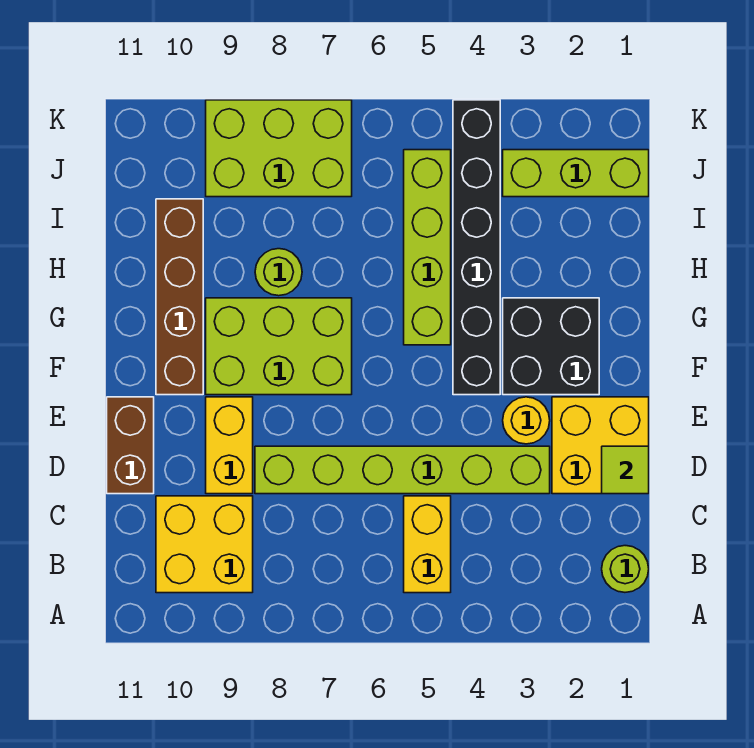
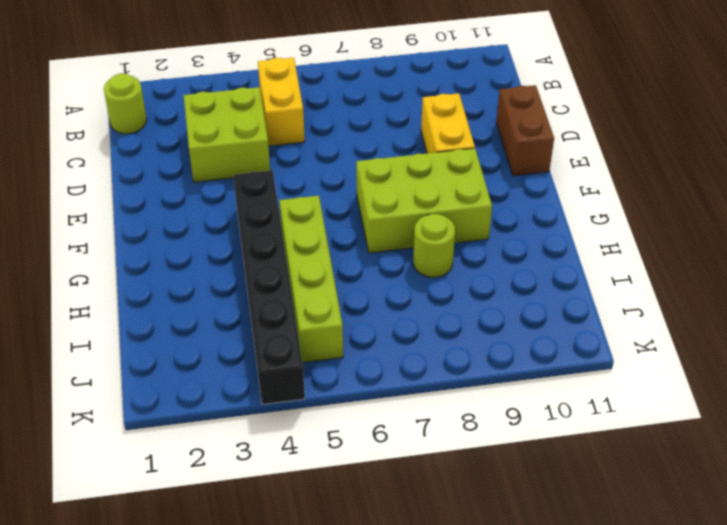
lime 2x2 brick [184,87,270,182] -> lime 1x6 brick [255,446,550,494]
none -> yellow 2x2 brick [156,496,253,593]
none -> yellow 2x2 brick [552,397,649,494]
none -> yellow 1x1 round brick [503,397,550,444]

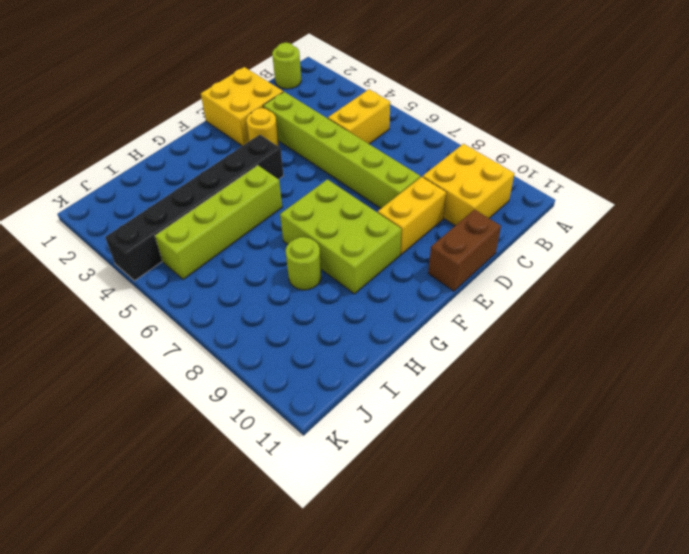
none -> black 2x2 brick [503,298,599,395]
none -> brown 1x4 brick [156,199,203,395]
none -> lime 1x3 brick [503,150,649,197]

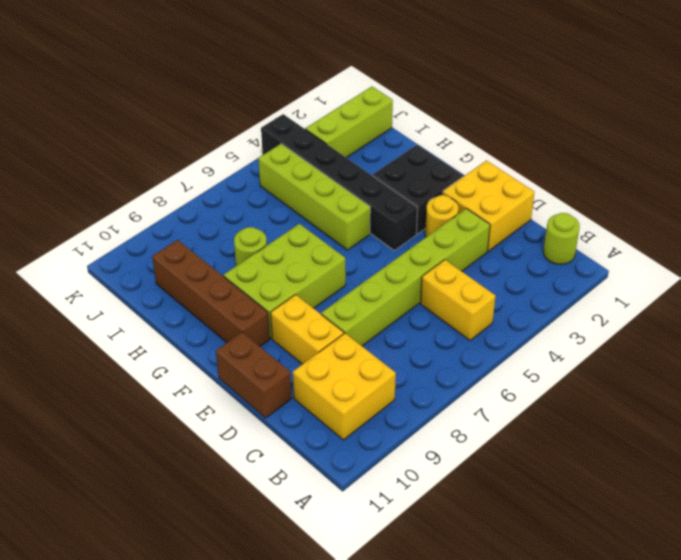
none -> lime 2x3 brick [206,100,352,197]
none -> lime 1x1 tile [602,446,649,494]

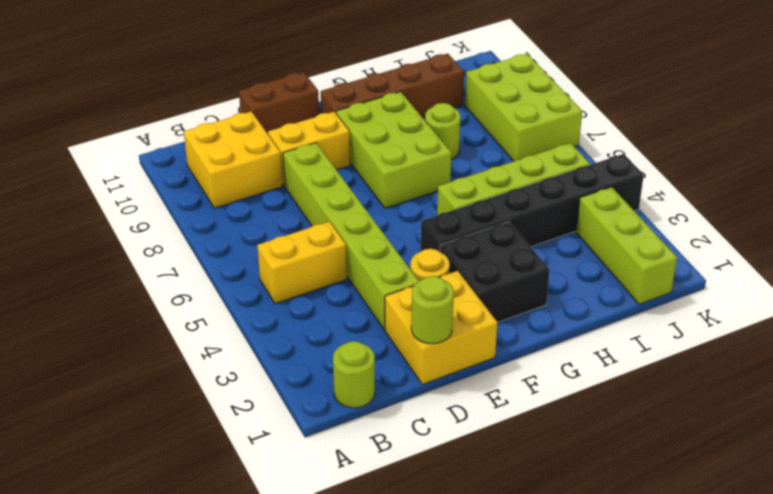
lime 1x1 round brick [411,276,454,344] -> lime 1x1 tile [602,446,649,494]

